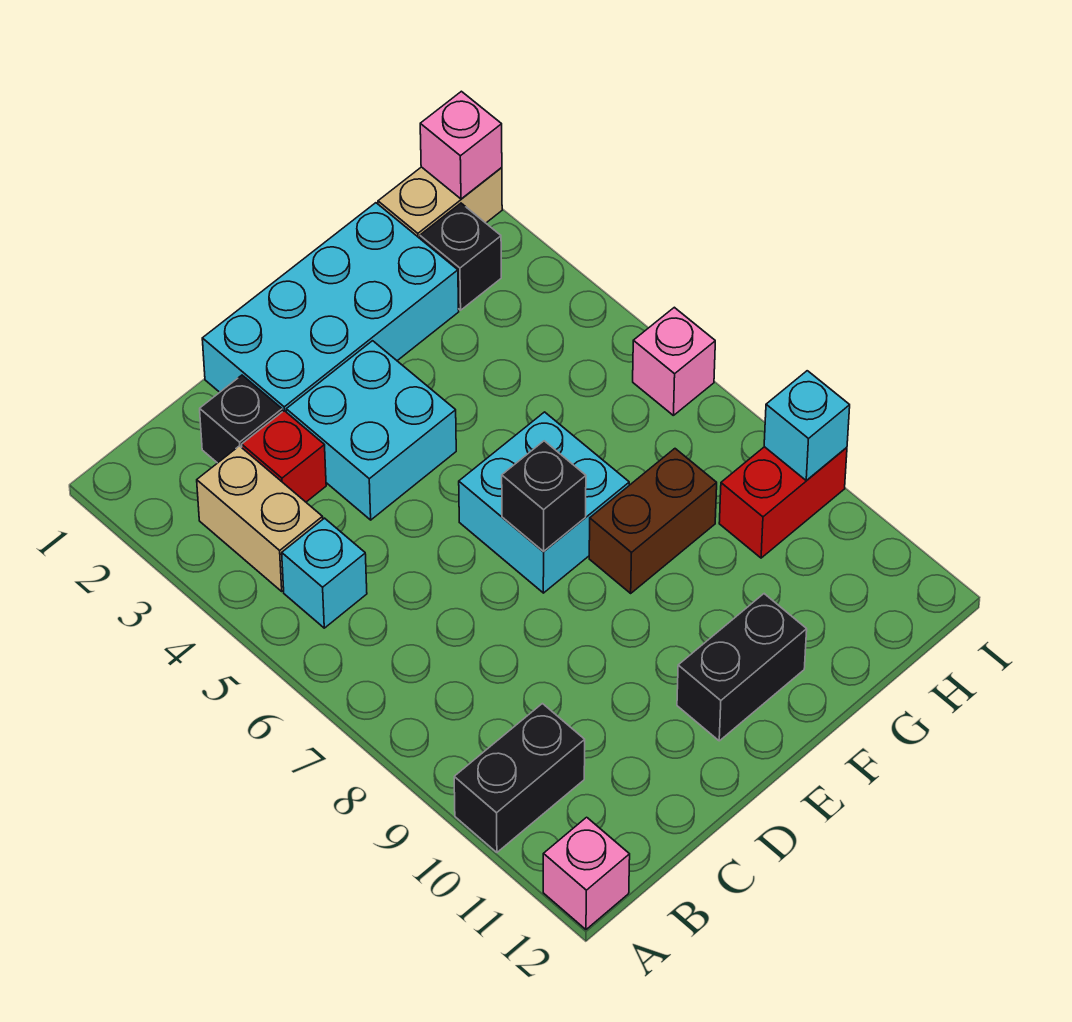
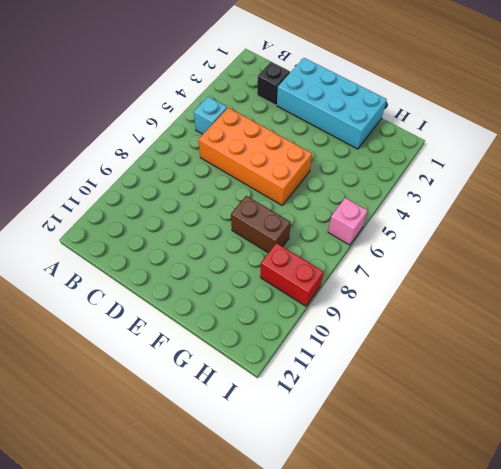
orange 2x4 brick [198,108,312,205] -> cyan 2x2 brick [459,412,629,593]
none -> black 1x2 brick [454,704,585,852]
none -> pink 1x1 brick [543,817,630,929]
none -> tan 1x2 brick [197,446,323,591]

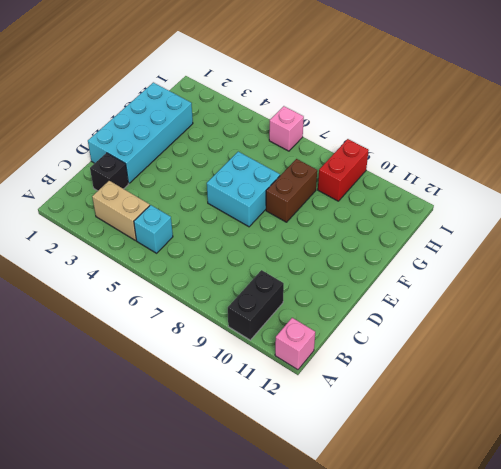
none -> red 1x1 brick [242,411,326,502]
none -> cyan 2x2 brick [286,341,456,520]
none -> black 1x2 brick [677,594,807,741]

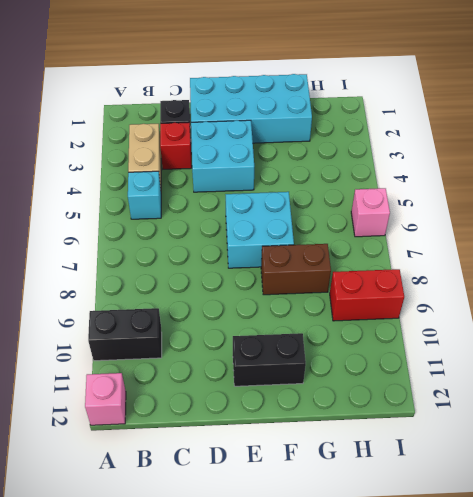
none -> tan 1x2 brick [378,167,502,238]
none -> black 1x1 brick [420,203,501,310]
none -> black 1x1 brick [502,441,586,551]

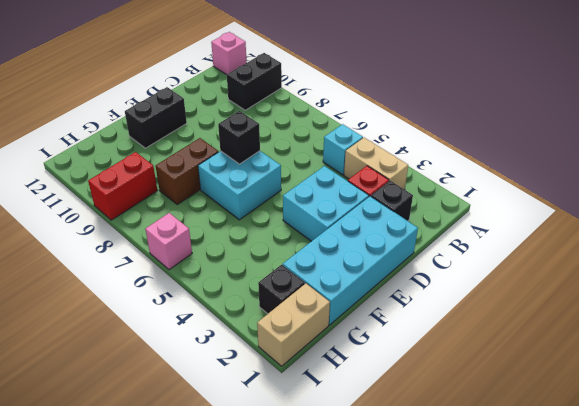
none -> pink 1x1 brick [420,91,502,199]
none -> cyan 1x1 brick [764,371,850,481]

